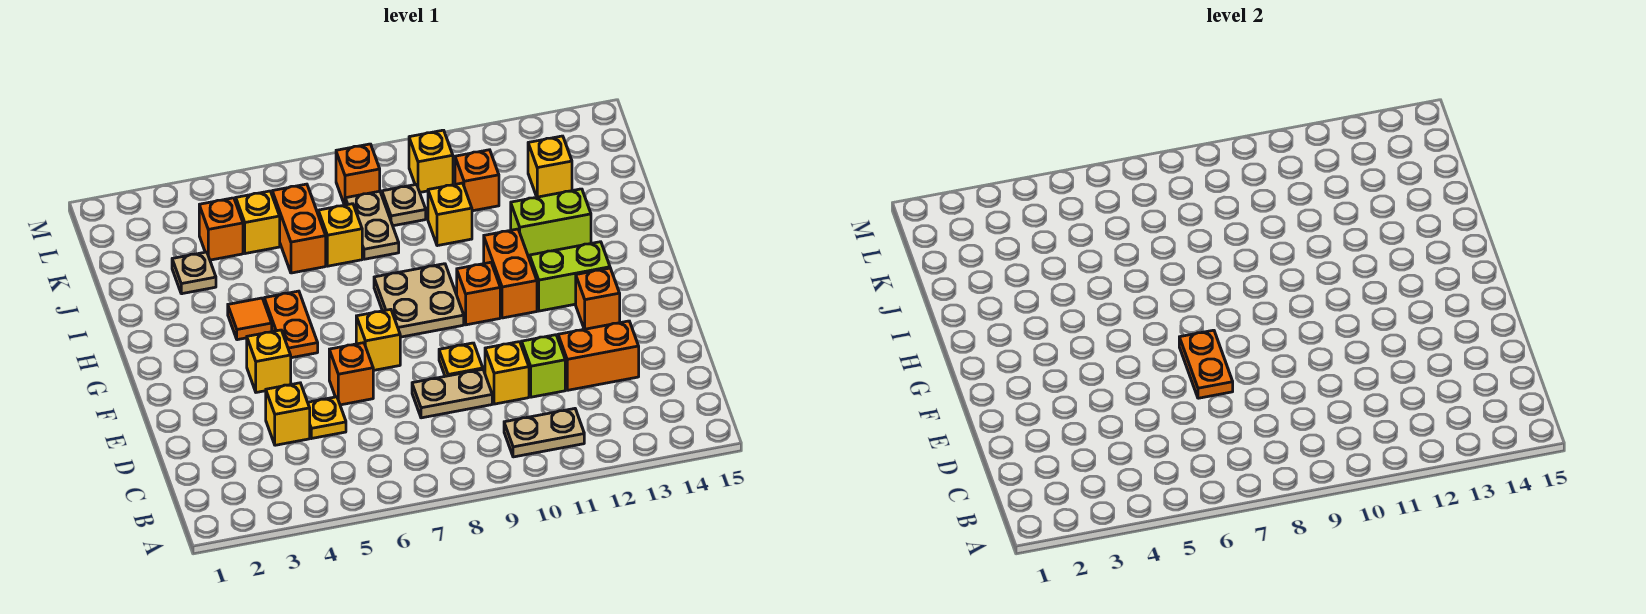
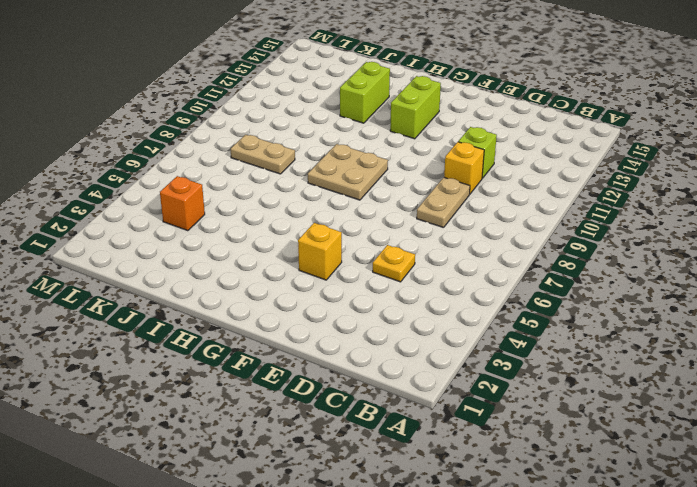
none -> tan 1x2 plate [504,409,584,457]
none -> yellow 1x1 brick [266,383,310,445]
none -> orange 1x2 brick [558,321,639,390]
none -> orange 1x1 brick [329,343,373,405]

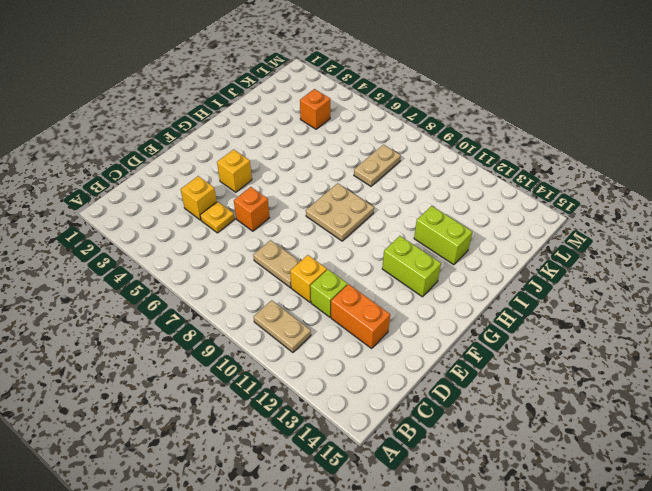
none -> yellow 1x1 plate [439,343,483,376]
none -> yellow 1x1 brick [356,309,400,370]
none -> orange 1x1 brick [576,268,620,329]
none -> orange 1x2 plate [264,291,318,358]

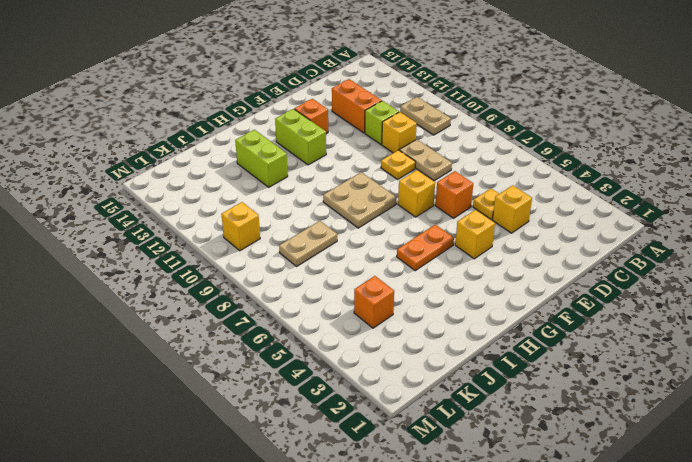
none -> orange 1x1 brick [457,262,500,325]
none -> orange 1x2 brick [484,229,537,318]
none -> orange 1x1 tile [228,298,272,340]
none -> tan 1x1 plate [172,252,216,294]

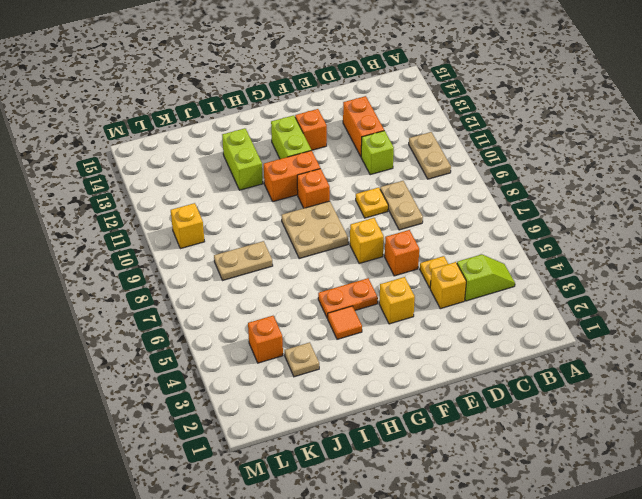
lime 1x2 slope [457,254,515,301] -> none
none -> yellow 1x1 brick [485,342,529,404]
none -> orange 1x2 brick [272,184,326,273]
none -> yellow 1x1 brick [318,204,362,266]
none -> yellow 1x1 brick [428,183,472,246]

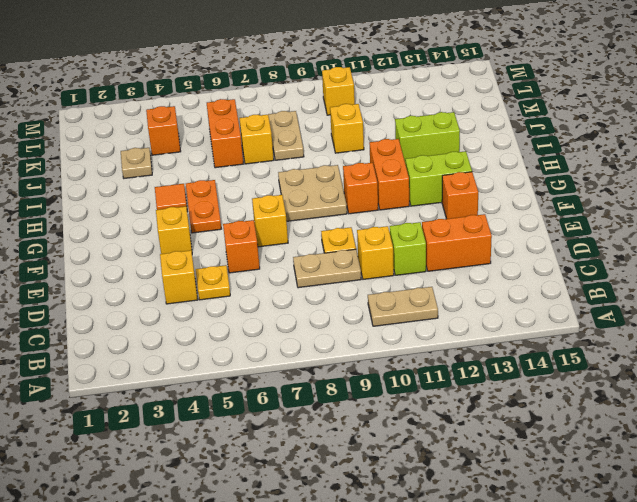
none -> yellow 1x1 brick [236,191,280,254]
none -> tan 1x1 plate [382,184,426,226]
none -> orange 1x1 brick [455,150,499,211]
none -> yellow 1x1 brick [528,136,572,197]

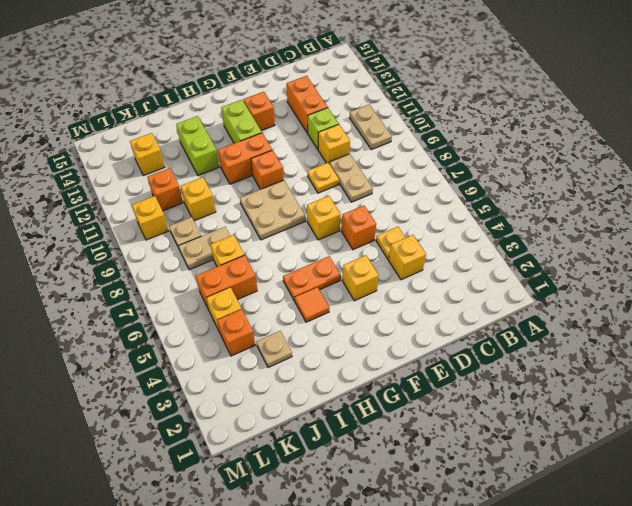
none -> orange 1x1 brick [336,144,380,205]
none -> orange 1x2 plate [1179,330,1233,398]

